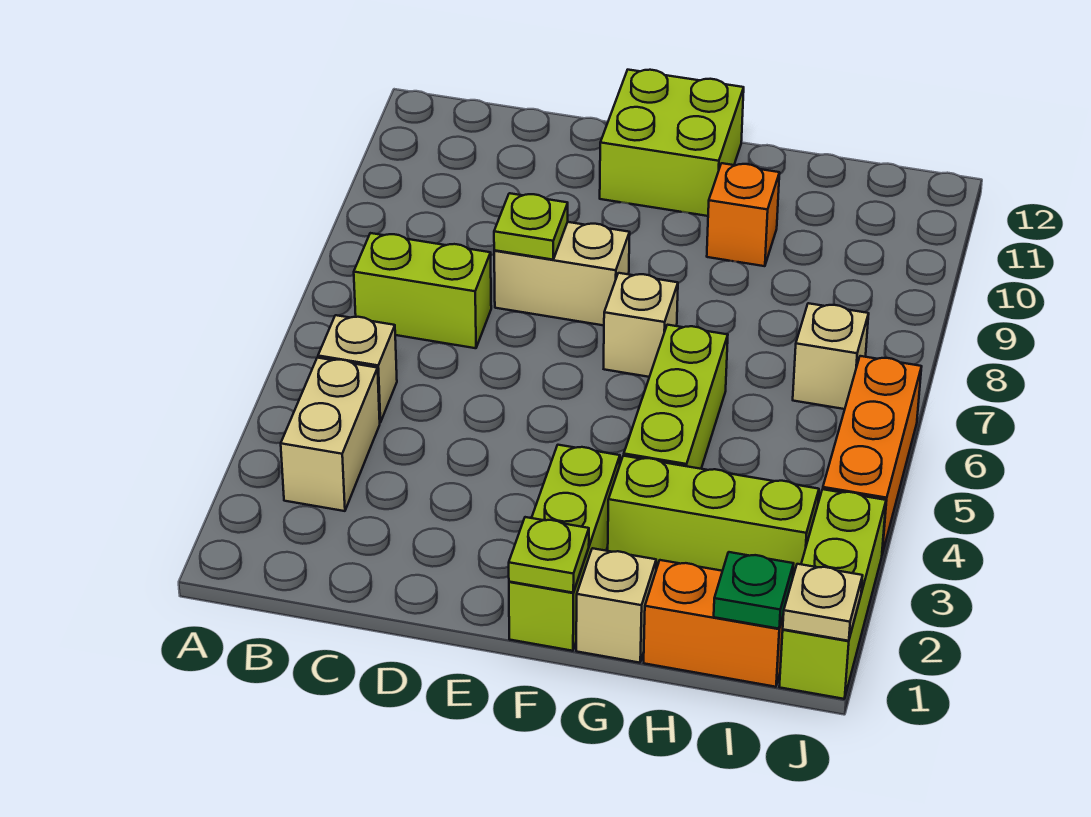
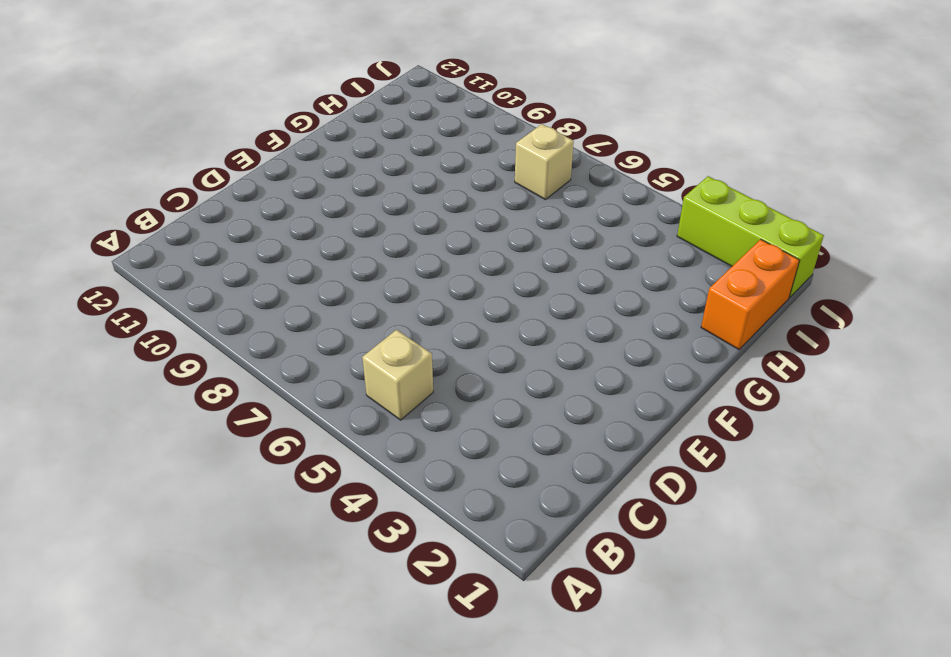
none -> tan 1x2 brick [281,358,380,511]
none -> lime 1x2 brick [354,233,491,348]
none -> tan 1x2 brick [494,222,630,325]

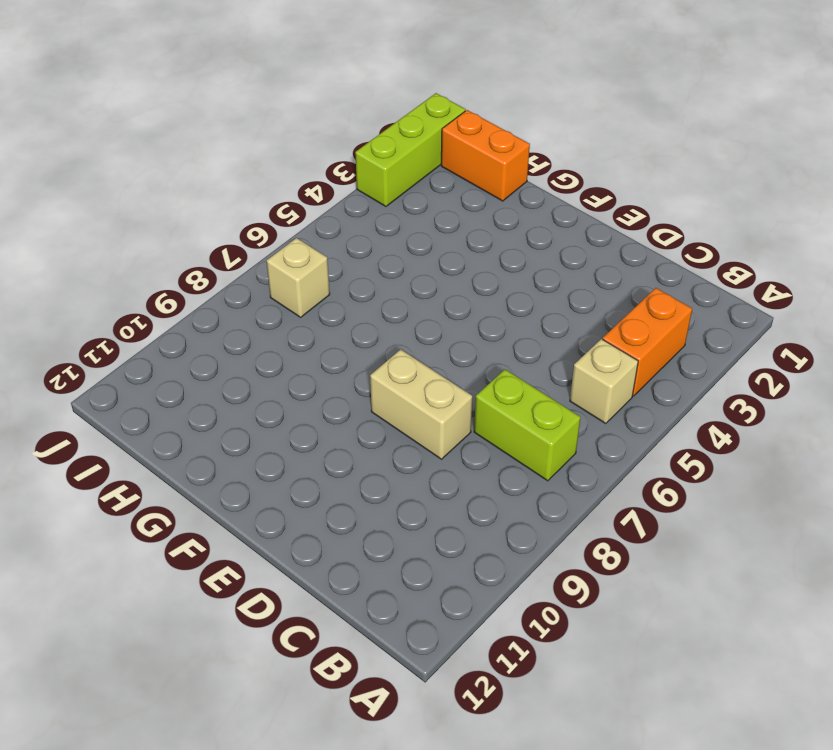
orange 1x2 brick [603,288,692,396] -> tan 1x2 brick [281,358,380,511]
none -> lime 2x2 brick [600,70,744,216]
none -> lime 1x3 brick [509,445,620,651]
none -> tan 1x1 brick [604,273,678,377]

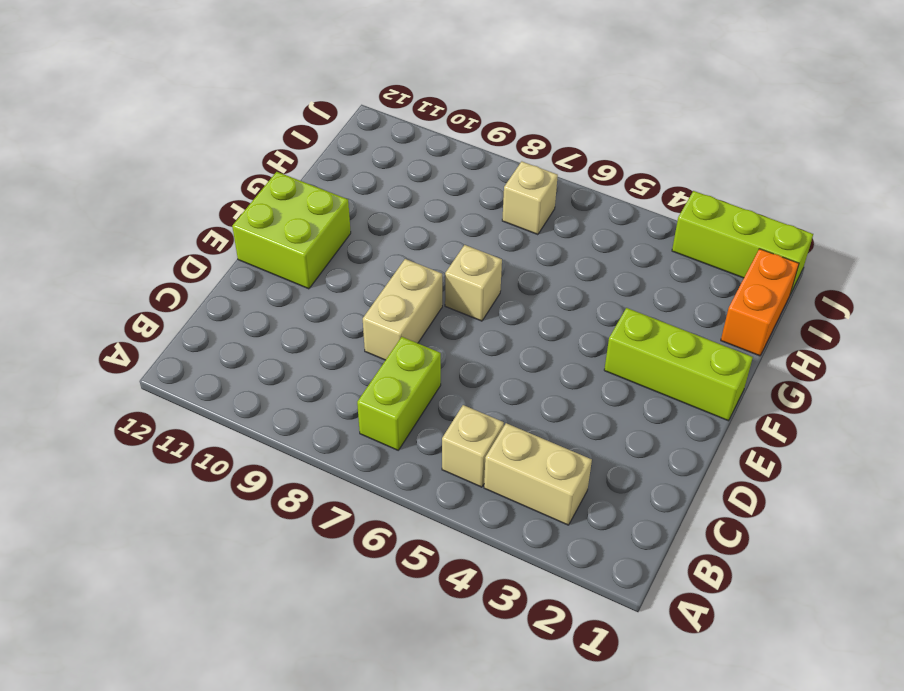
none -> tan 1x1 brick [576,548,656,663]
none -> lime 1x3 brick [608,456,819,576]
none -> lime 1x3 brick [624,325,728,469]

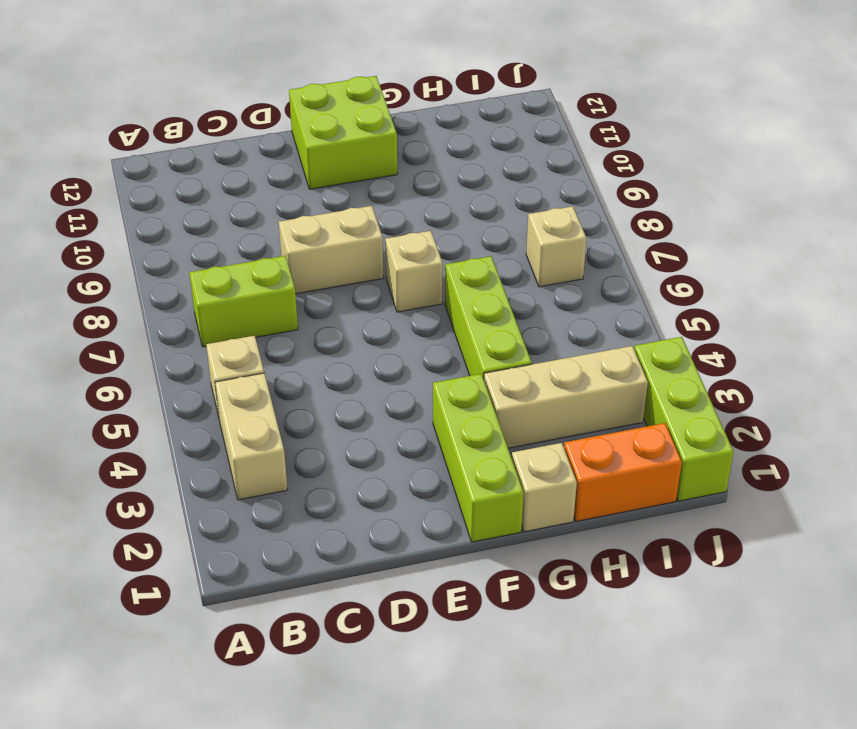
tan 1x3 brick [484,346,648,448] -> lime 1x3 brick [608,456,819,576]
none -> orange 1x1 brick [707,163,779,266]
none -> orange 1x3 brick [823,356,922,554]
none -> lime 1x1 plate [494,193,568,260]

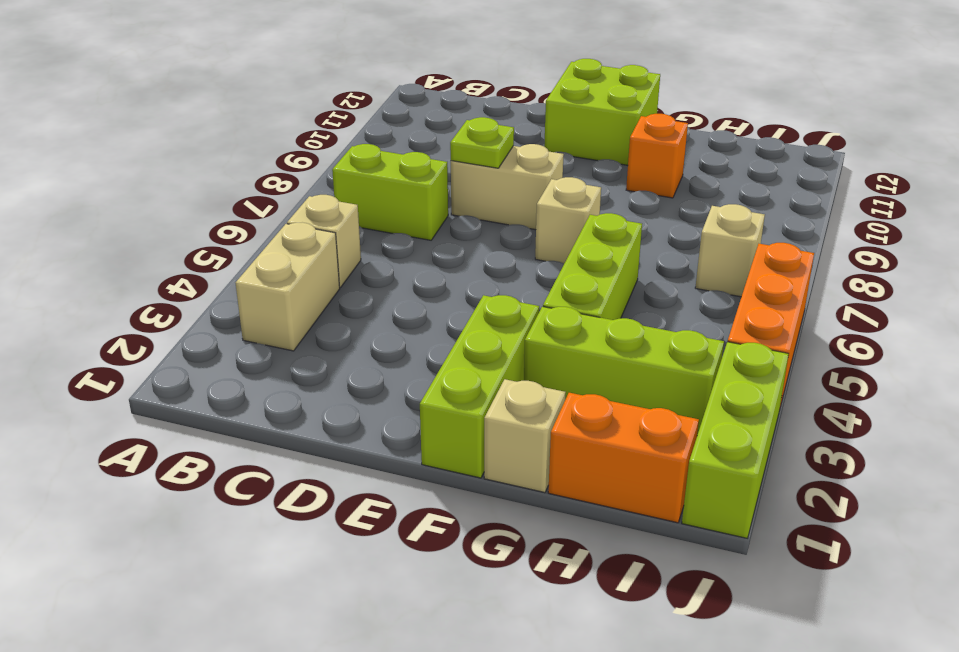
none -> lime 1x1 plate [509,517,589,593]
none -> green 1x1 plate [714,552,794,629]
none -> tan 1x1 plate [783,564,863,641]

